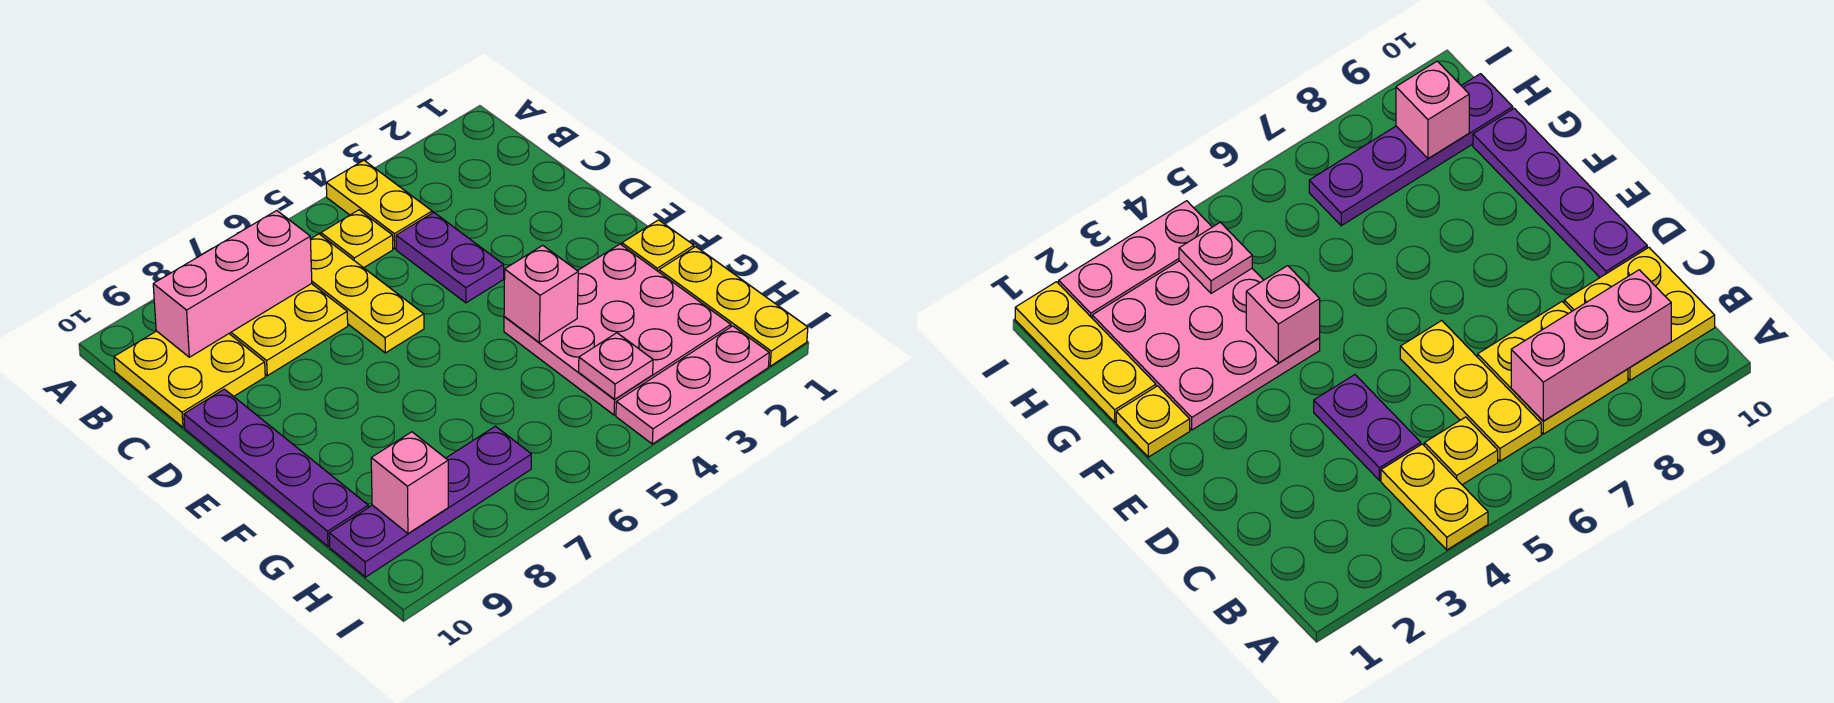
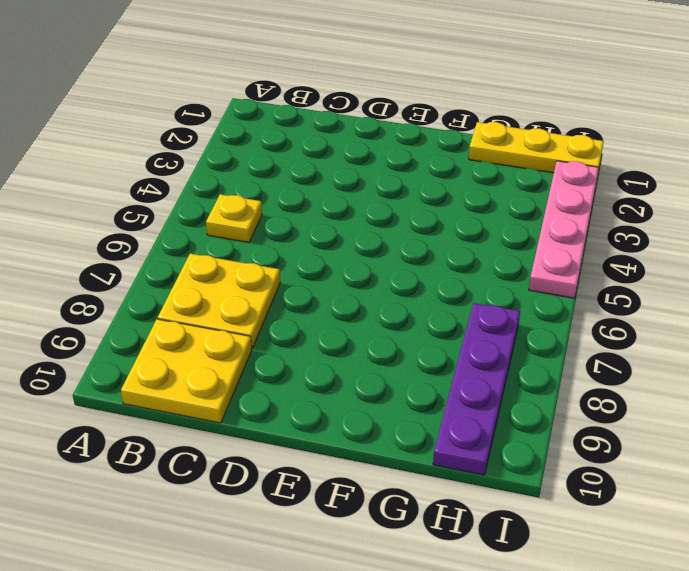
pink 1x4 plate [529,161,599,298] -> pink 1x3 plate [616,326,769,444]
none -> yellow 1x2 plate [326,160,432,249]
none -> yellow 1x3 plate [310,234,424,353]
none -> purple 1x2 plate [396,212,504,303]

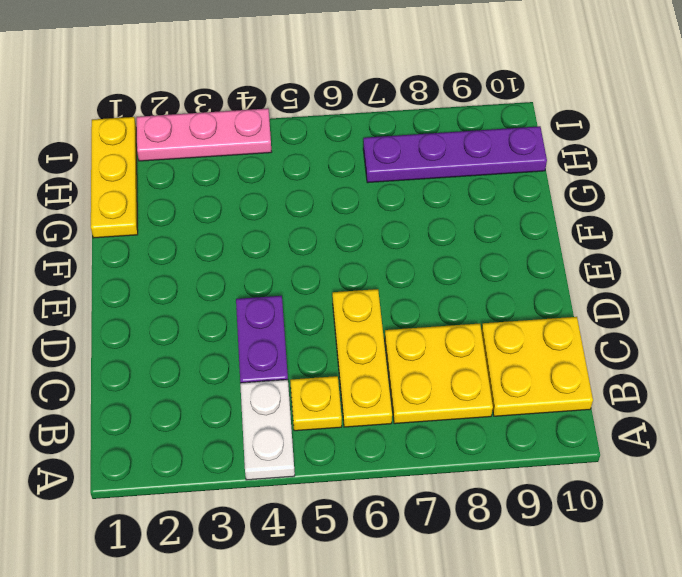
white 1x2 plate [240,380,295,480] -> yellow 1x2 plate [326,160,432,249]
none -> purple 1x4 plate [184,389,368,546]
none -> yellow 1x1 plate [622,220,694,272]
none -> pink 3x3 plate [504,244,731,415]

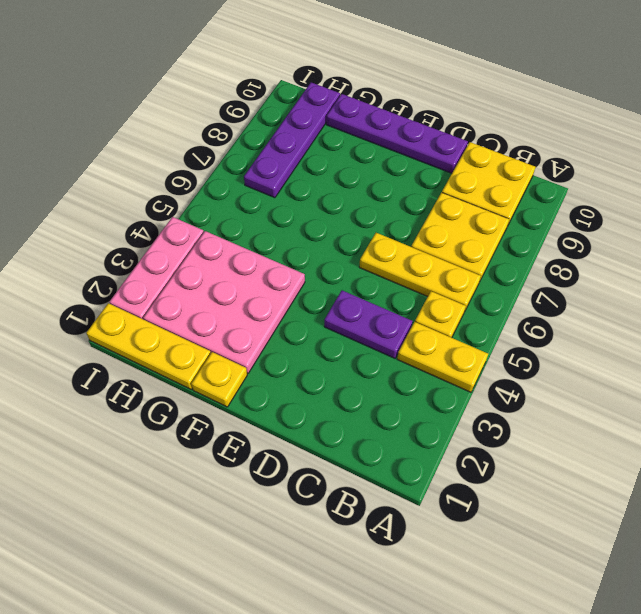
none -> pink 1x3 brick [153,211,312,357]
none -> pink 1x1 brick [504,245,578,342]
none -> pink 1x1 plate [579,333,653,399]

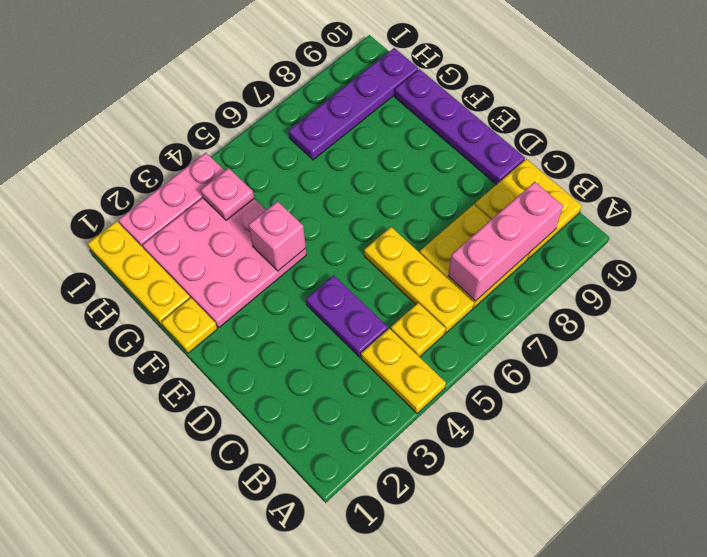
none -> pink 1x1 brick [371,432,448,533]

